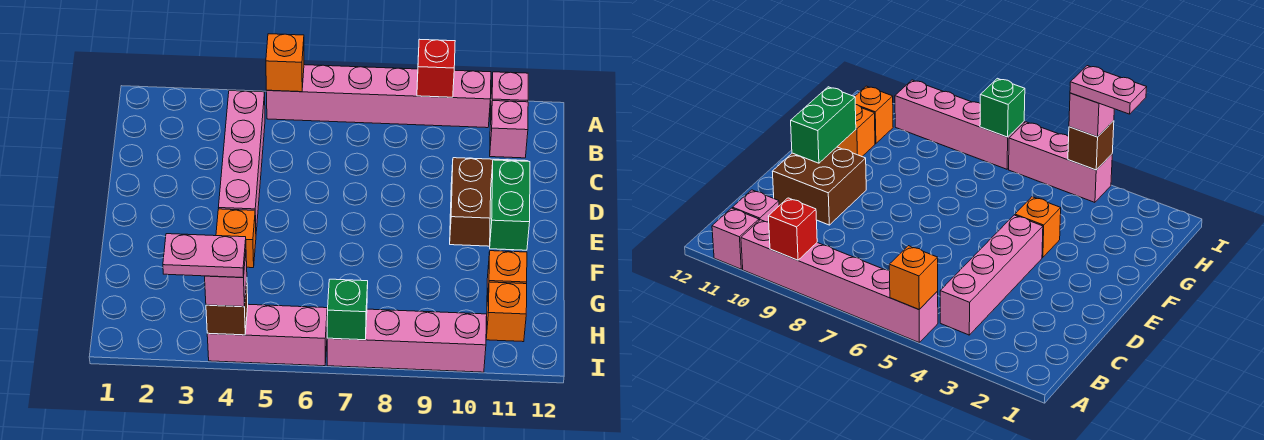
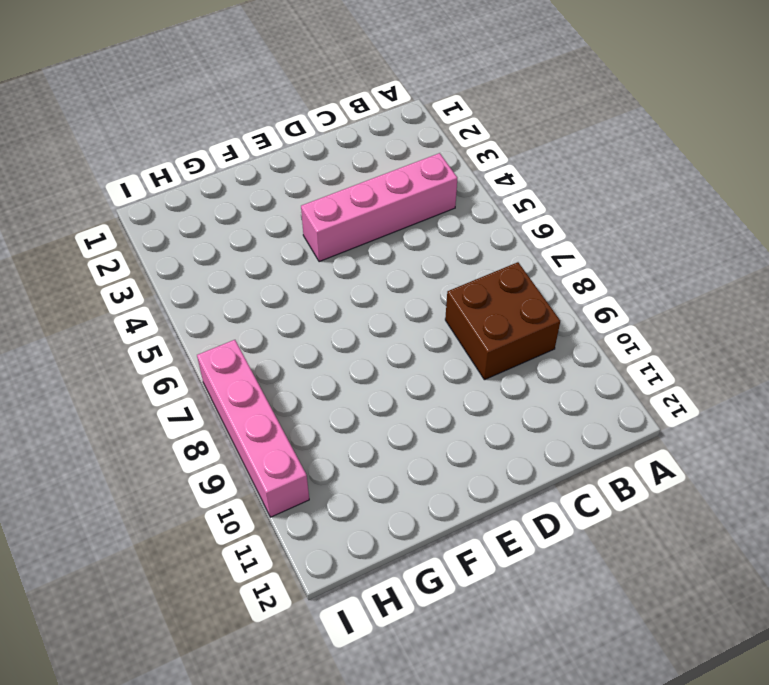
brown 2x2 brick [445,262,560,380] -> brown 2x2 brick moved to [450,158,525,246]
none -> pink 1x6 brick [266,65,491,128]
none -> pink 1x1 brick [490,72,528,125]
none -> pink 1x1 brick [490,101,528,158]

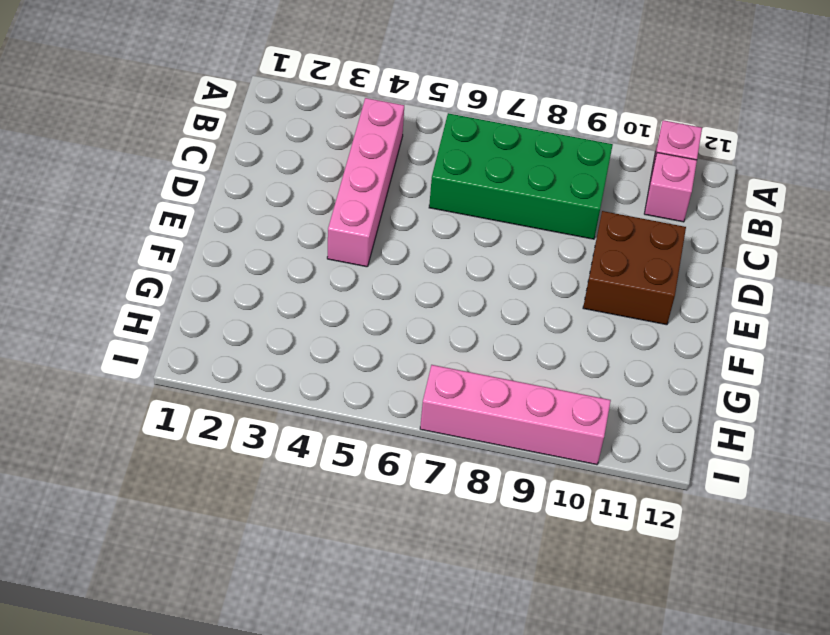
green 2x4 brick [429,113,613,239] -> none
none -> pink 1x6 brick [266,65,491,128]
none -> orange 1x1 brick [216,209,256,268]
none -> orange 1x1 brick [487,251,527,302]

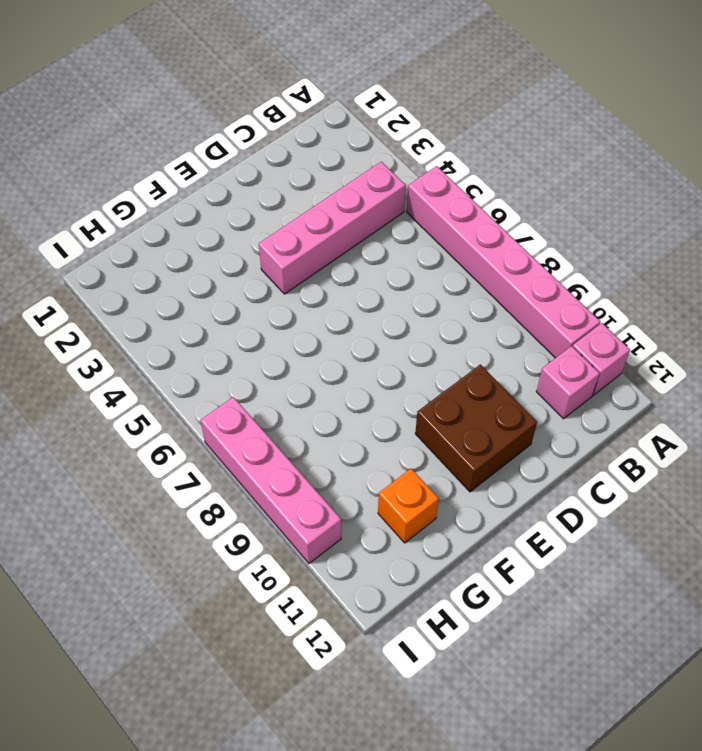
none -> orange 1x1 brick [216,209,256,268]
none -> orange 1x1 brick [486,282,527,342]
none -> pink 1x3 brick [207,304,327,366]

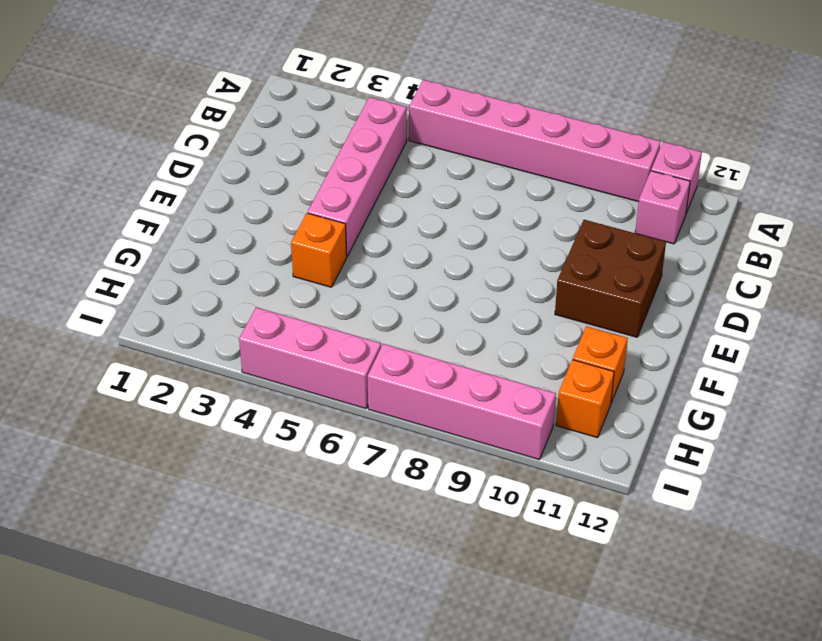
none -> orange 1x1 brick [266,34,304,92]
none -> red 1x1 brick [417,39,455,97]
none -> green 1x2 brick [490,160,530,250]

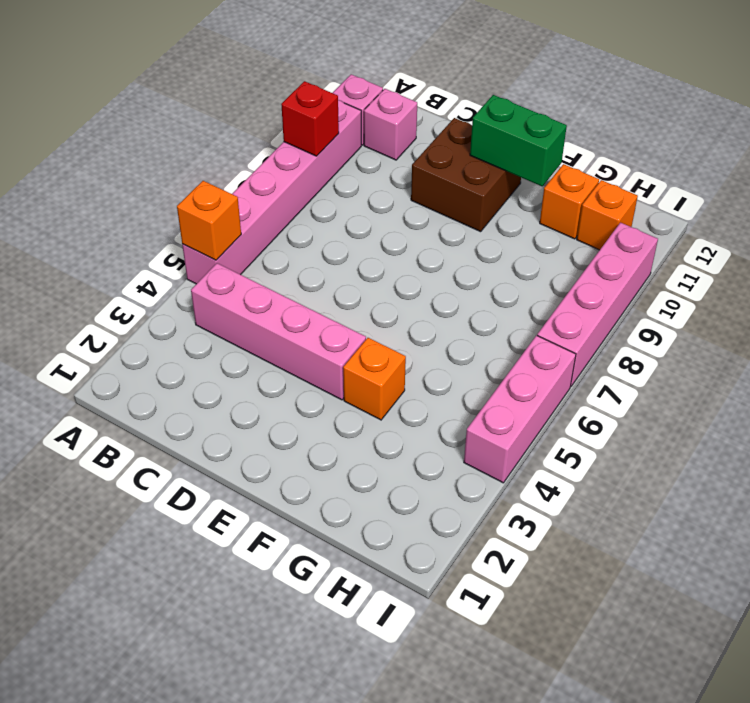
none -> brown 1x1 brick [206,281,248,335]
none -> green 1x1 brick [327,279,368,340]
none -> pink 1x1 brick [205,253,247,307]

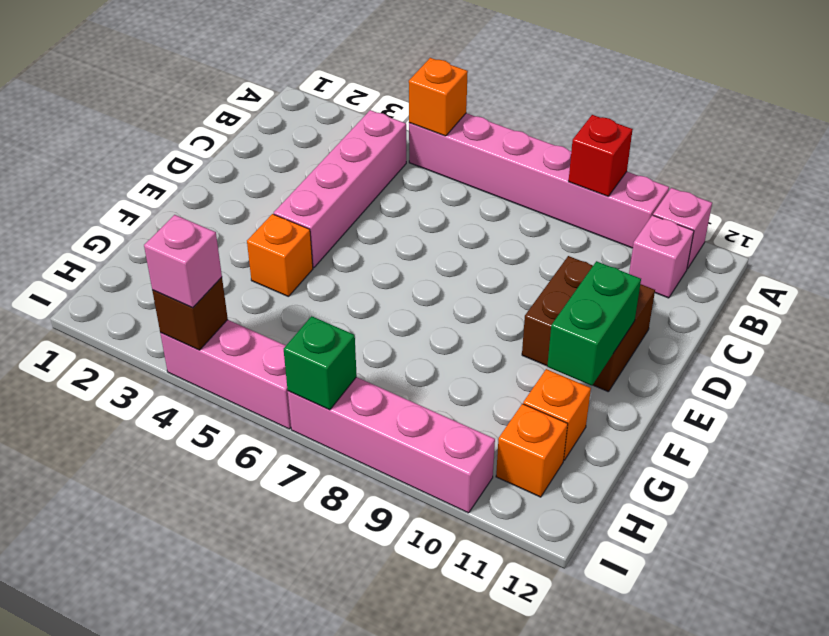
none -> pink 1x2 plate [163,234,246,278]

